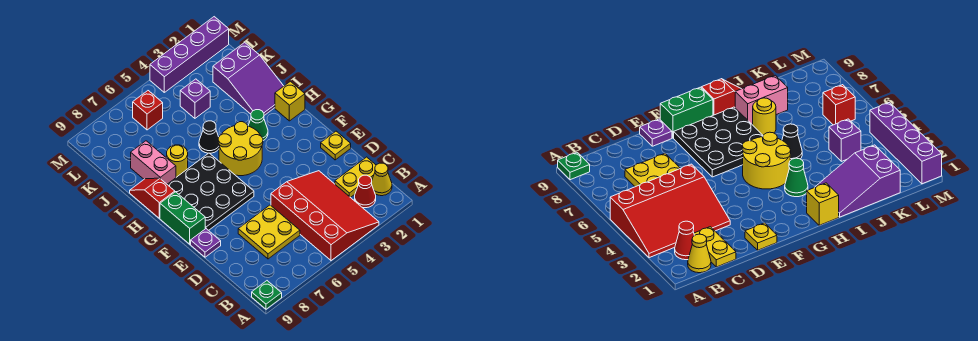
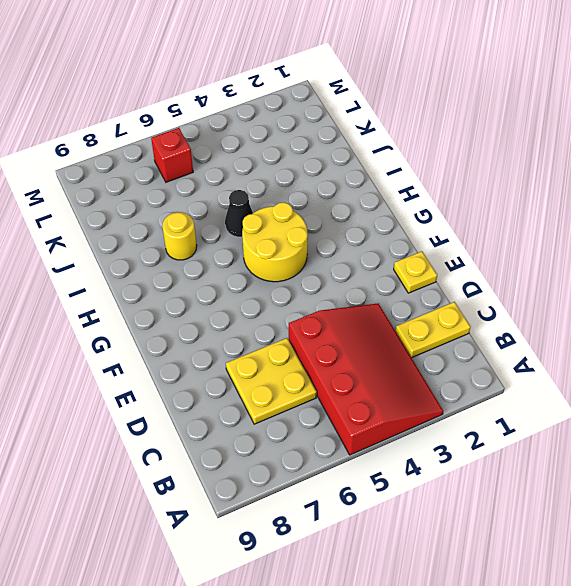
none -> green 1x1 plate [252,281,282,309]
none -> yellow 1x1 cone [372,163,392,196]
none -> red 1x1 cone [355,175,376,208]

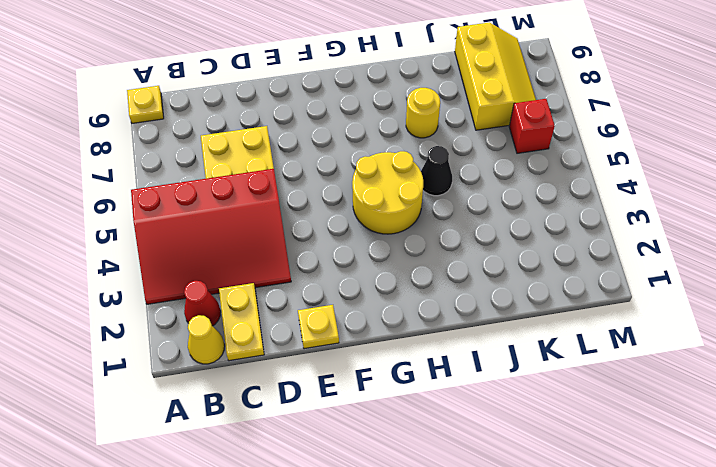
yellow 1x1 plate [127,86,164,123] -> green 1x1 plate [252,281,282,309]
yellow 2x3 slope [455,22,536,130] -> none
none -> purple 1x1 plate [191,229,221,257]
none -> black 3x3 plate [167,153,254,230]
none -> green 1x2 brick [160,192,205,244]

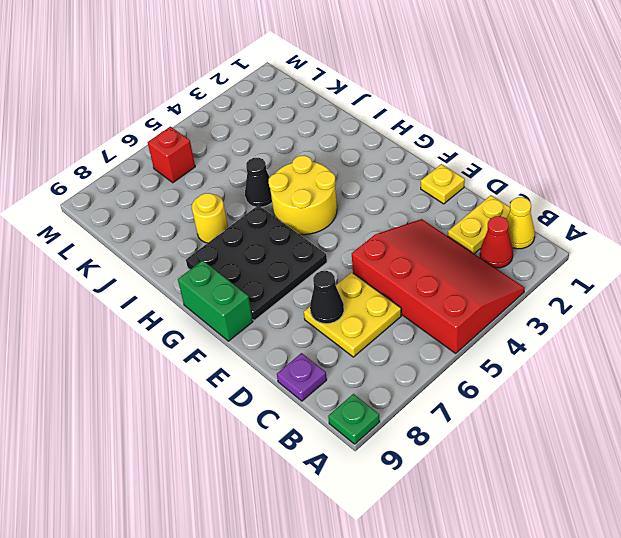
purple 1x1 plate [277,353,327,401] -> purple 1x1 plate moved to [191,229,221,257]
black 1x1 cone [310,271,344,324] -> none
none -> yellow 1x1 brick [275,81,305,121]
none -> green 1x1 cone [248,110,268,140]
none -> red 1x2 slope [130,178,175,218]

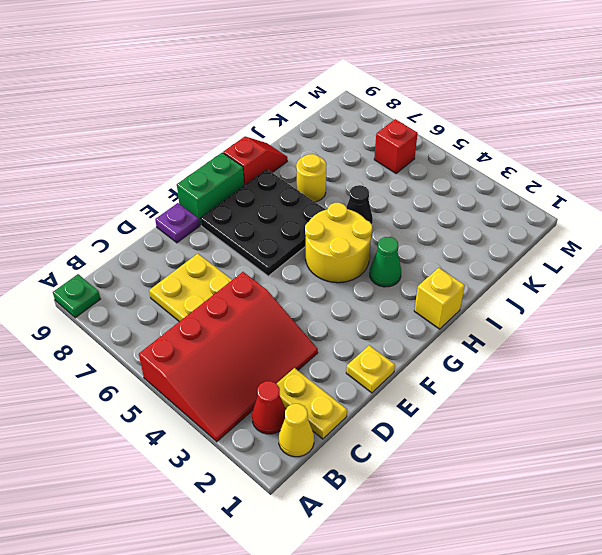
none -> purple 2x3 slope [213,42,283,115]
none -> pink 1x2 brick [131,141,176,184]
none -> purple 1x1 brick [180,79,210,118]

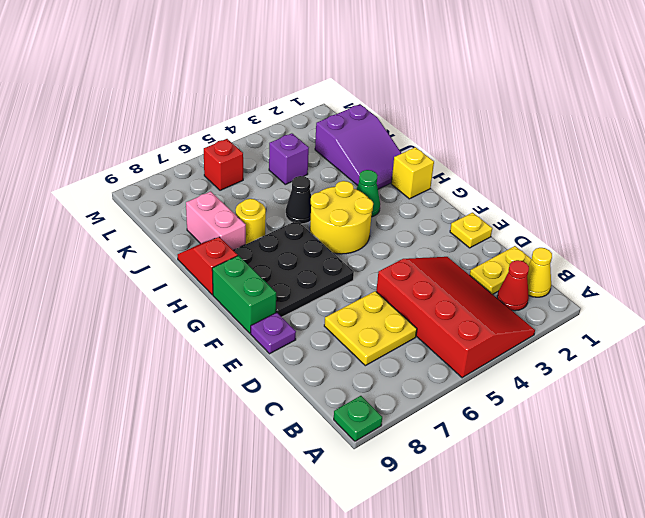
none -> purple 1x4 brick [150,17,229,92]

